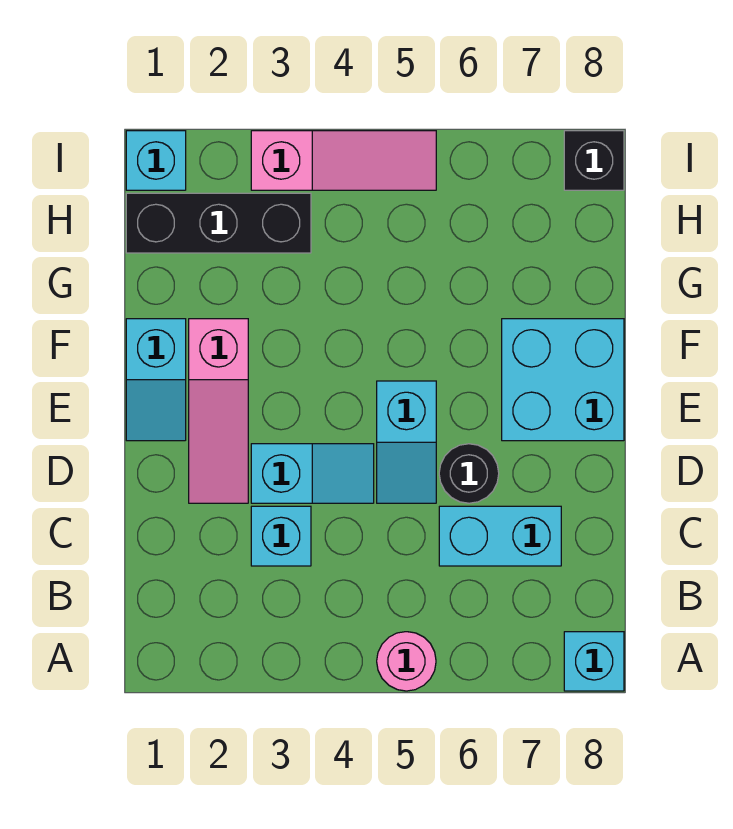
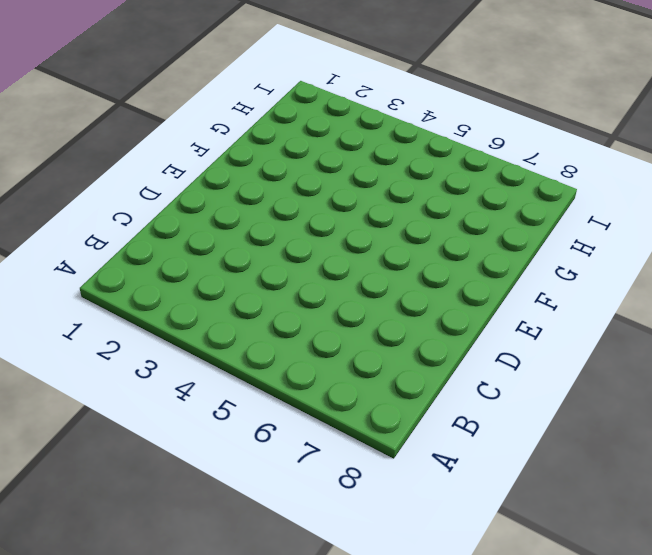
none -> pink 1x1 round brick [377,632,436,691]
none -> cyan 1x1 brick [564,632,624,691]
none -> cyan 1x1 brick [251,506,311,566]

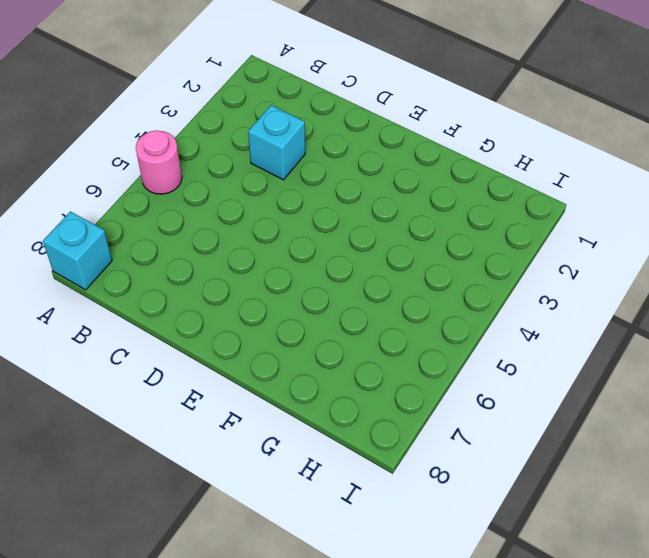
none -> cyan 1x2 brick [439,506,561,566]
none -> pink 1x3 slope [189,319,248,503]
none -> cyan 1x2 slope [251,444,374,503]

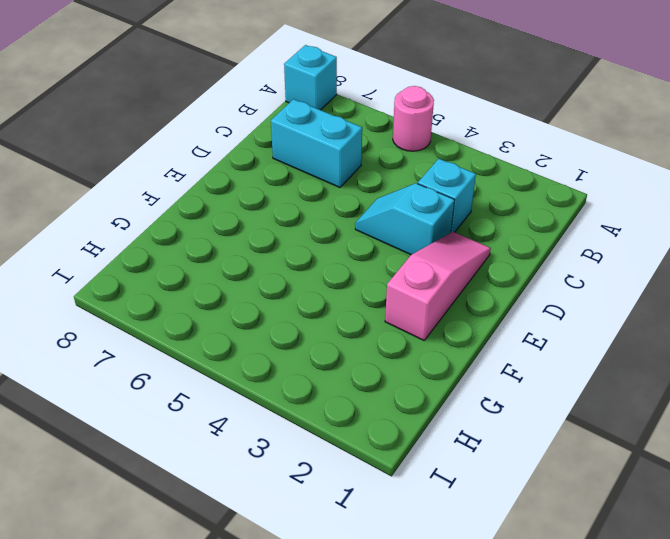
none -> cyan 1x2 slope [377,381,436,503]
none -> black 1x1 round brick [439,444,499,503]
none -> cyan 1x2 slope [126,319,186,441]

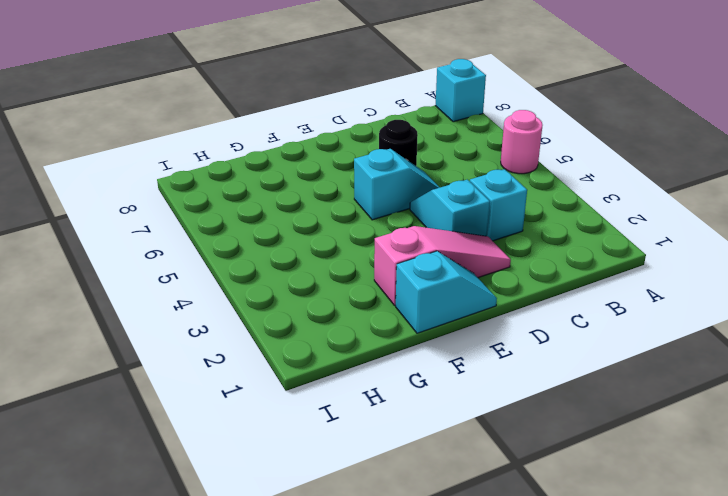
none -> cyan 1x2 brick [439,506,561,566]
none -> cyan 2x2 brick [502,319,624,441]
none -> black 1x3 brick [126,193,311,253]

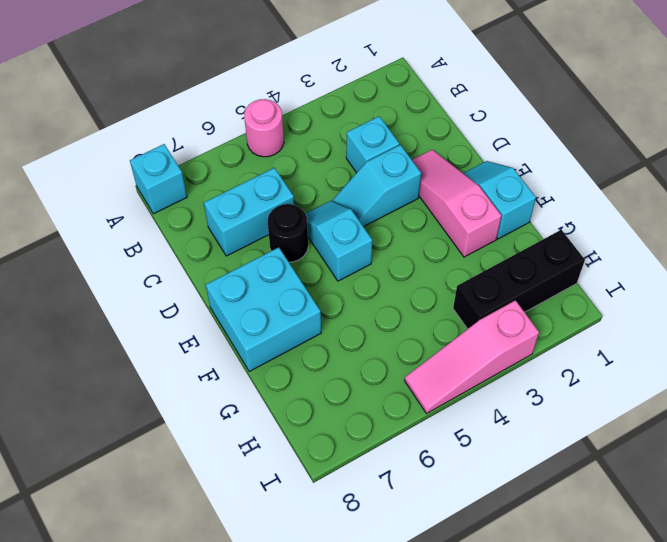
none -> cyan 1x1 brick [126,131,186,190]
none -> black 1x1 brick [564,131,624,190]

